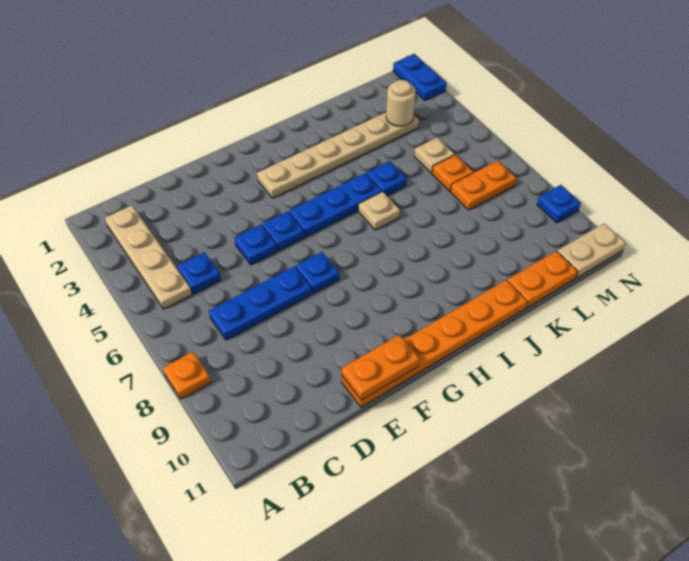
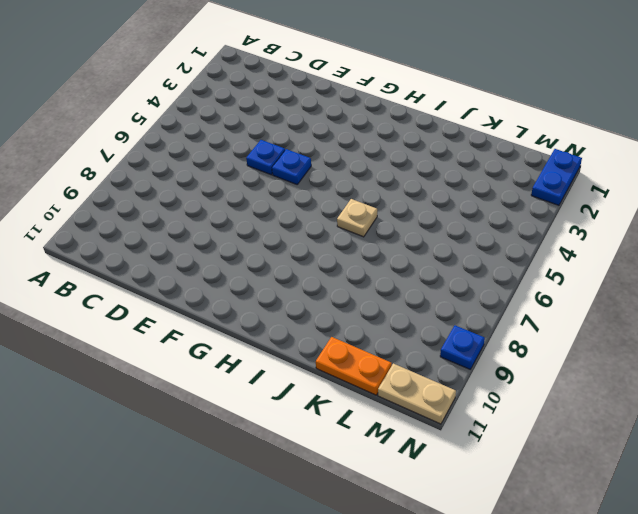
none -> orange 1x1 plate [163,352,211,399]
none -> tan 1x4 plate [105,205,192,309]
none -> blue 1x1 plate [177,252,221,294]

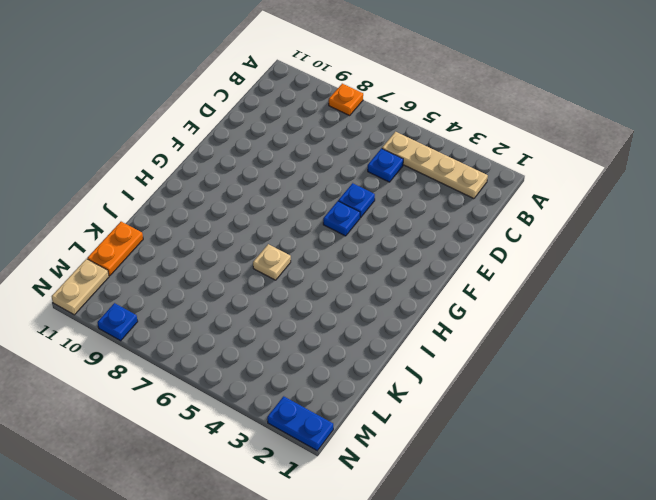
none -> blue 1x3 plate [209,266,312,340]
none -> orange 1x6 plate [342,280,527,407]
none -> blue 1x1 plate [296,252,339,294]

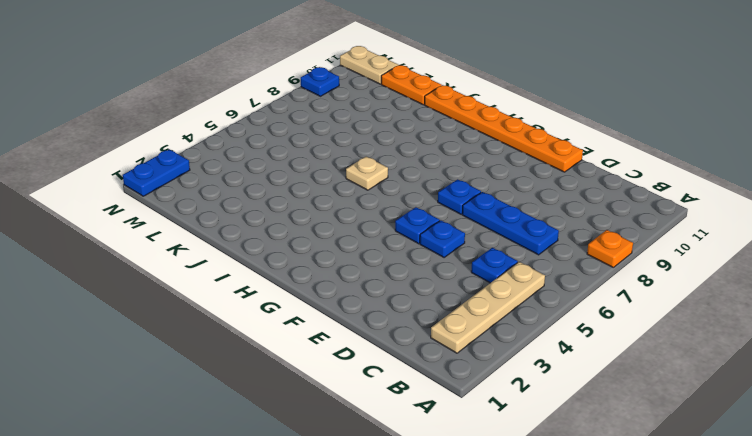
none -> tan 1x6 plate [257,112,419,198]
none -> blue 1x3 plate [289,173,382,237]
none -> blue 1x1 plate [366,161,407,196]

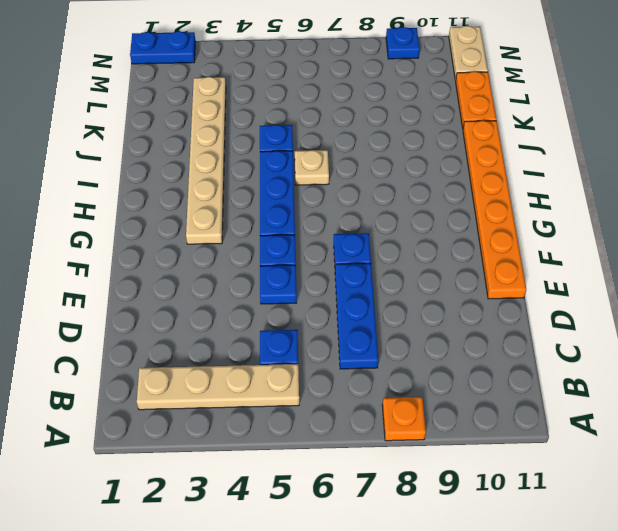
none -> tan 1x1 plate [414,137,455,173]
none -> orange 1x1 plate [432,155,473,191]
none -> orange 1x2 plate [451,161,516,210]

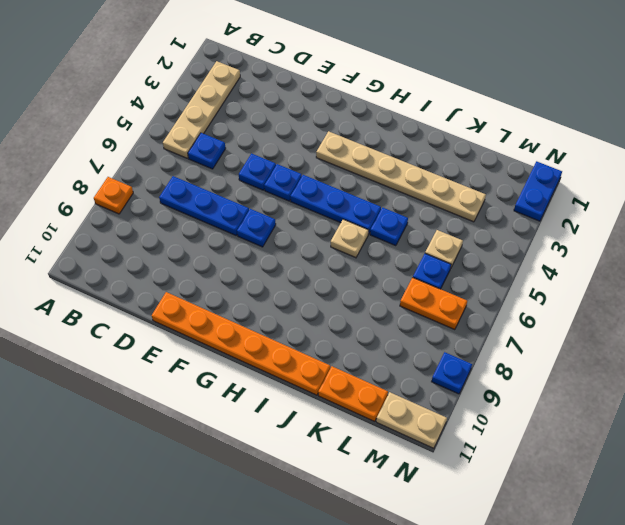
blue 1x1 plate [413,254,451,289] -> orange 1x1 plate [432,155,473,191]
none -> orange 1x2 plate [342,335,420,400]
none -> tan 1x1 round brick [386,80,416,126]

